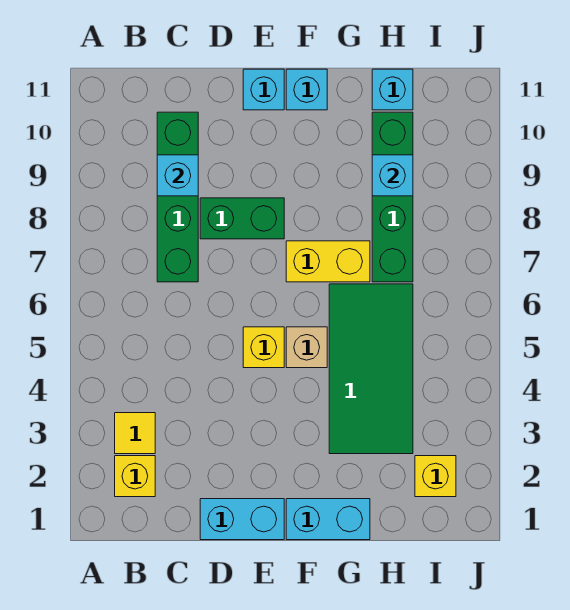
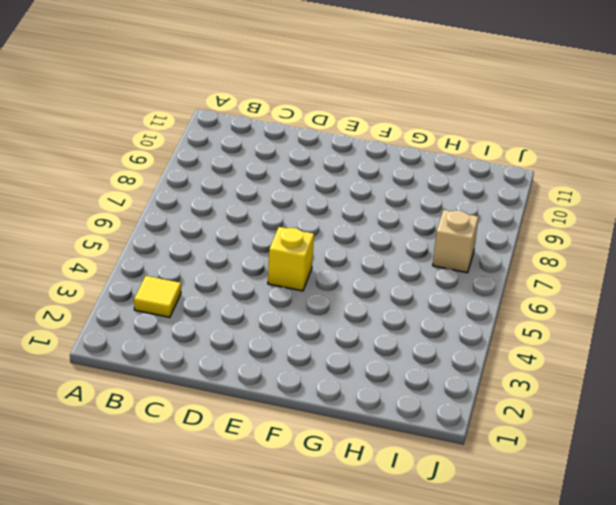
tan 1x1 brick [433,210,478,273] -> tan 1x1 brick moved to [286,327,327,368]
none -> yellow 1x1 brick [115,456,155,497]
none -> green 1x4 brick [157,112,198,282]
none -> cyan 1x2 brick [200,499,284,540]

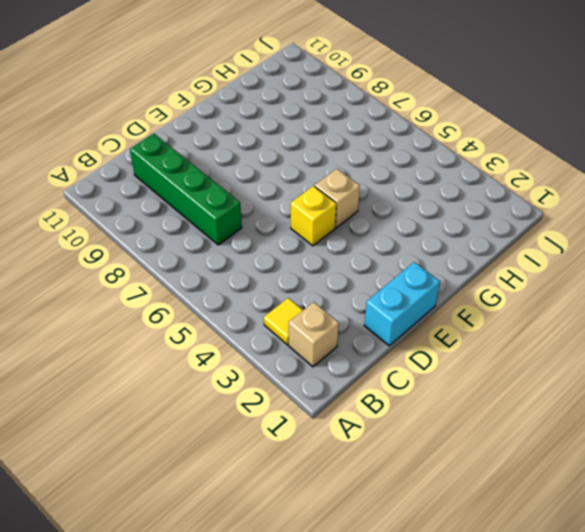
tan 1x1 brick [289,302,339,367] -> yellow 1x1 brick [115,456,155,497]
none -> green 1x2 brick [200,198,284,239]
none -> cyan 1x1 brick [243,69,284,110]
none -> cyan 1x2 brick [286,499,370,540]

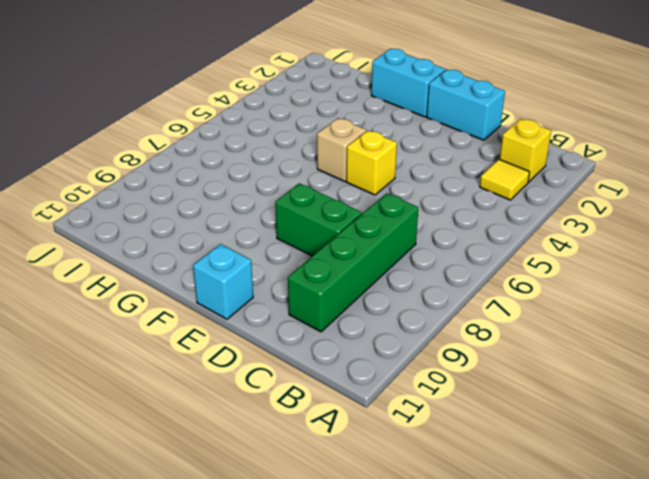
none -> yellow 1x2 brick [286,241,370,282]
none -> cyan 1x1 brick [286,69,327,110]
none -> green 2x4 tile [329,284,413,454]

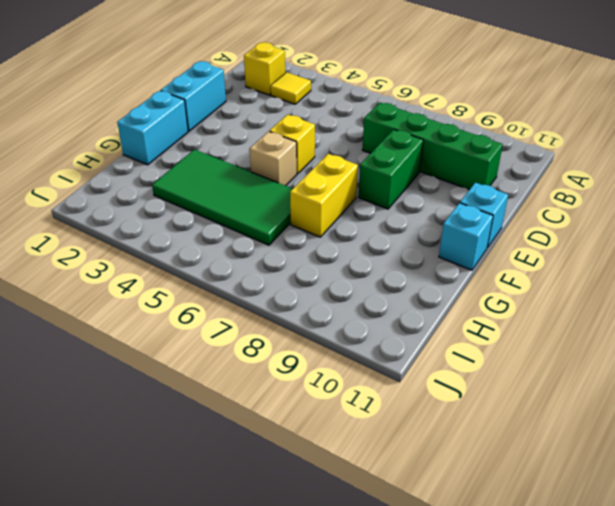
none -> green 1x4 brick [372,112,413,282]
none -> cyan 1x1 brick [372,69,413,110]
none -> yellow 1x1 brick [415,456,456,497]

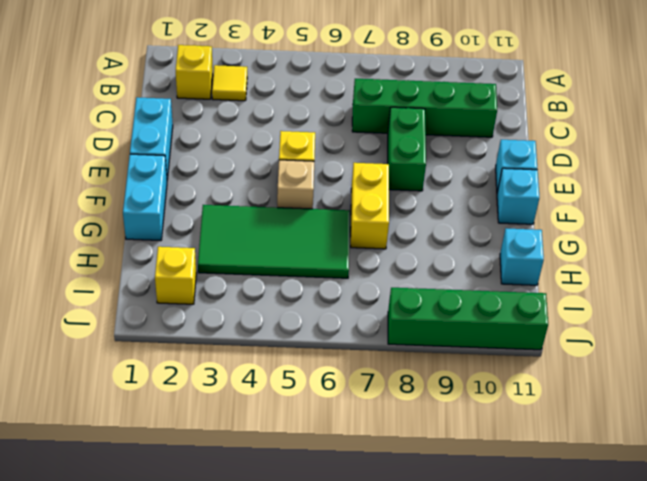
green 1x4 brick [388,288,548,350] -> green 1x4 brick moved to [372,112,413,282]
none -> cyan 1x1 brick [157,155,198,196]
none -> cyan 1x1 brick [372,155,413,196]

